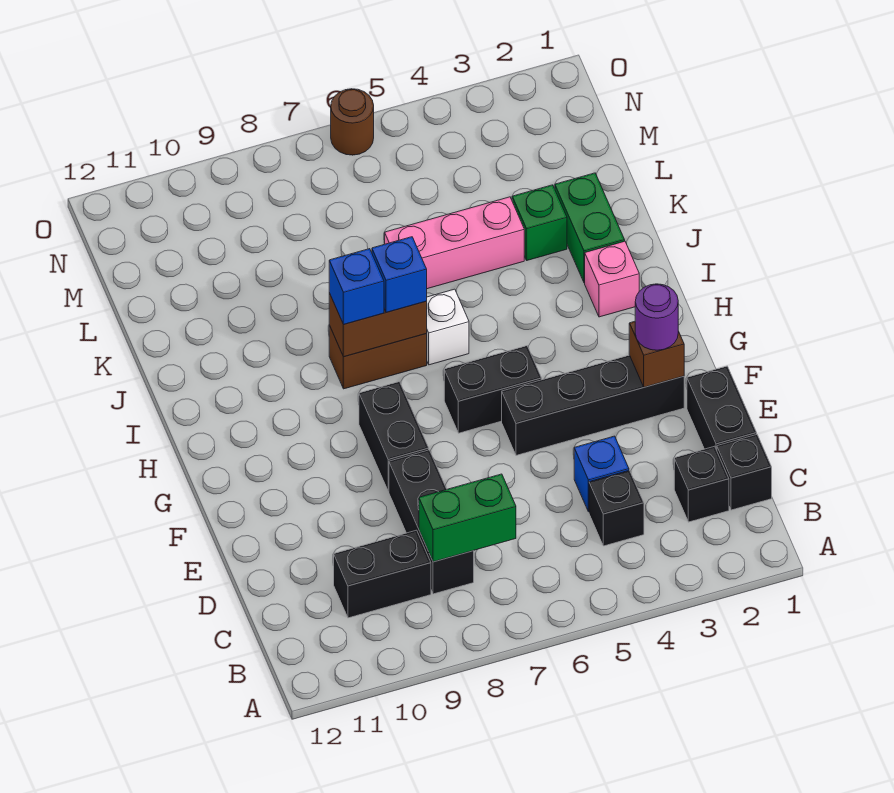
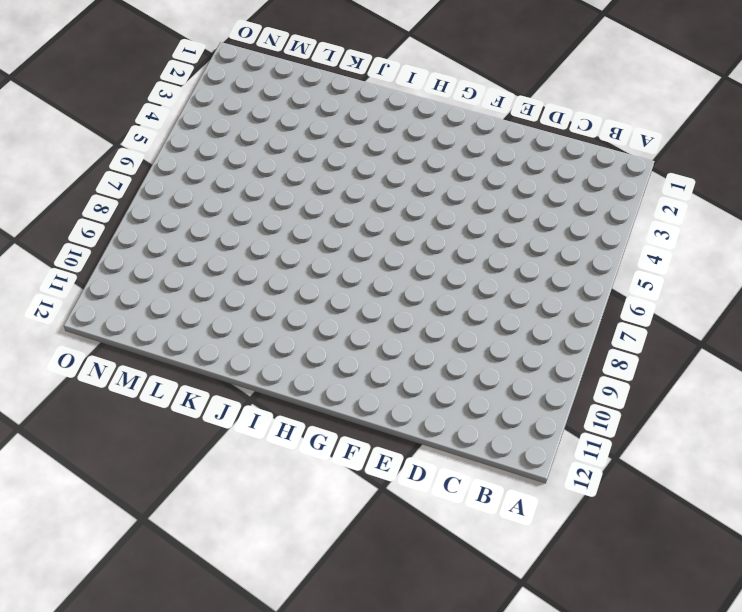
none -> black 1x1 brick [717,435,772,510]
none -> black 1x1 brick [674,446,729,522]
none -> black 1x1 brick [589,470,644,546]

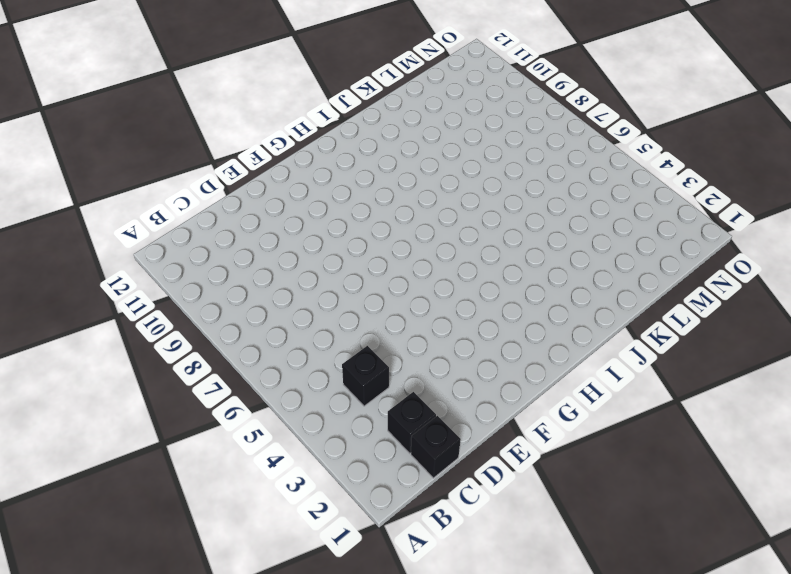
none -> black 1x3 brick [389,450,474,594]
none -> black 1x2 brick [334,530,431,618]
none -> black 1x2 brick [687,366,757,450]

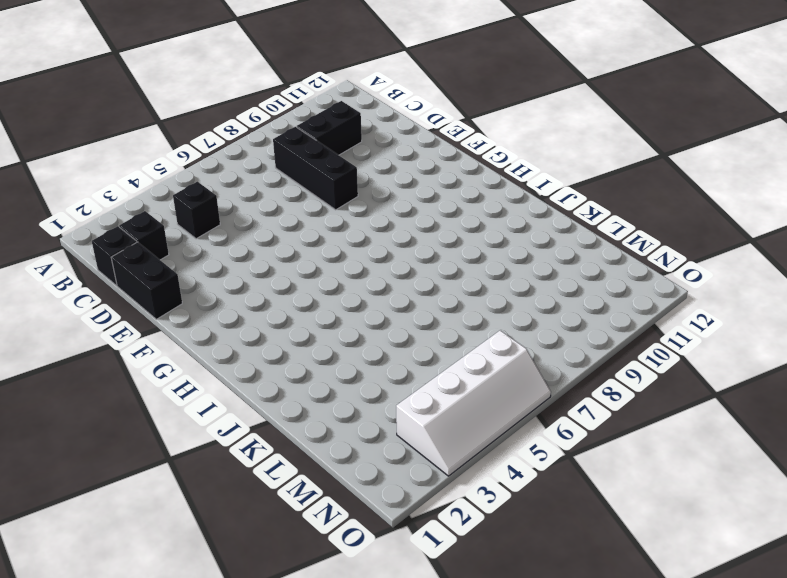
white 2x4 slope [396,331,551,476] -> brown 1x1 round brick [331,89,374,155]
none -> blue 1x1 brick [574,436,629,512]
none -> black 1x4 brick [502,355,684,455]
none -> black 1x2 brick [359,382,429,491]

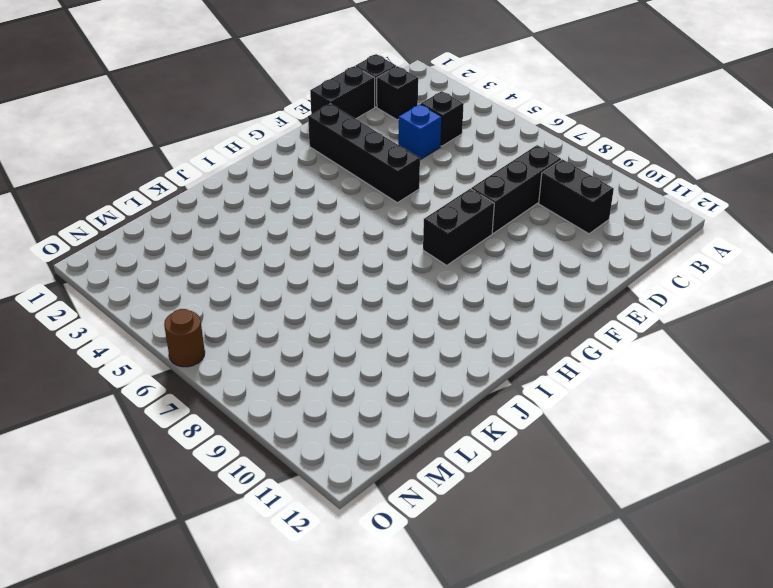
none -> black 1x2 brick [444,346,542,433]
none -> pink 1x1 brick [585,241,639,317]
none -> white 1x1 brick [426,289,469,365]

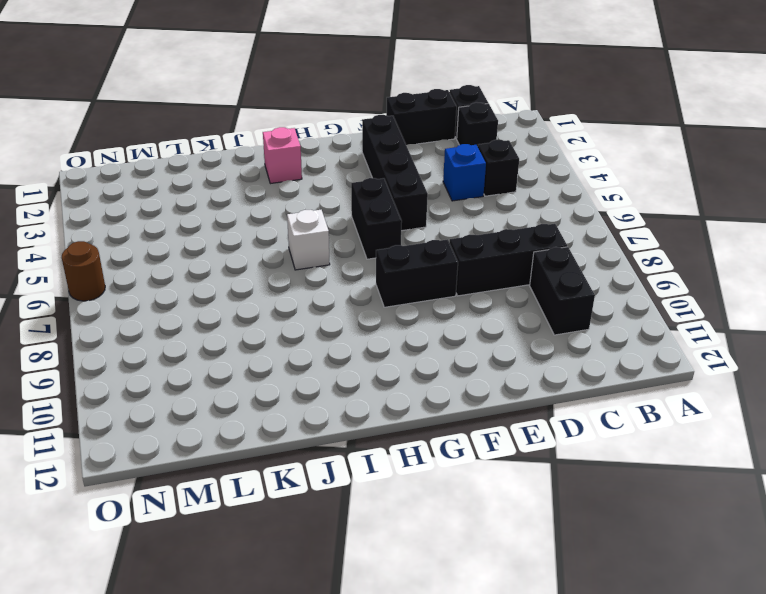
none -> brown 1x2 brick [329,325,427,389]
none -> green 1x2 brick [555,173,625,283]
none -> green 1x1 brick [512,185,567,260]

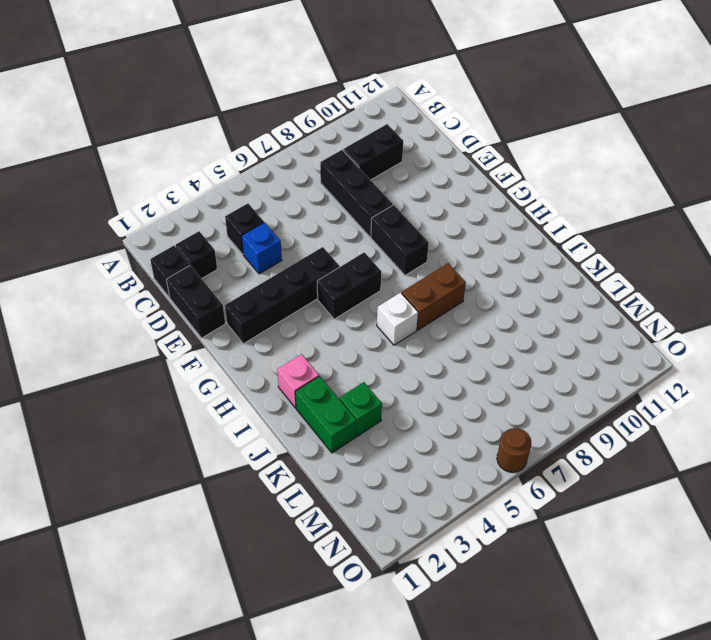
none -> pink 1x3 brick [385,197,524,289]
none -> green 1x2 brick [419,474,516,562]
none -> brown 1x1 brick [629,321,684,387]

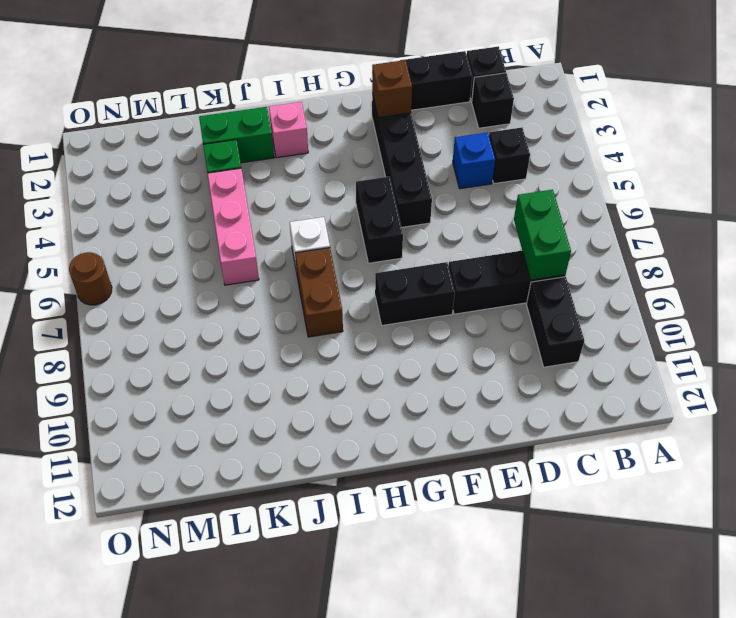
none -> brown 1x2 brick [329,293,427,357]
none -> purple 1x1 round brick [635,284,678,350]
none -> blue 1x1 brick [372,237,427,312]

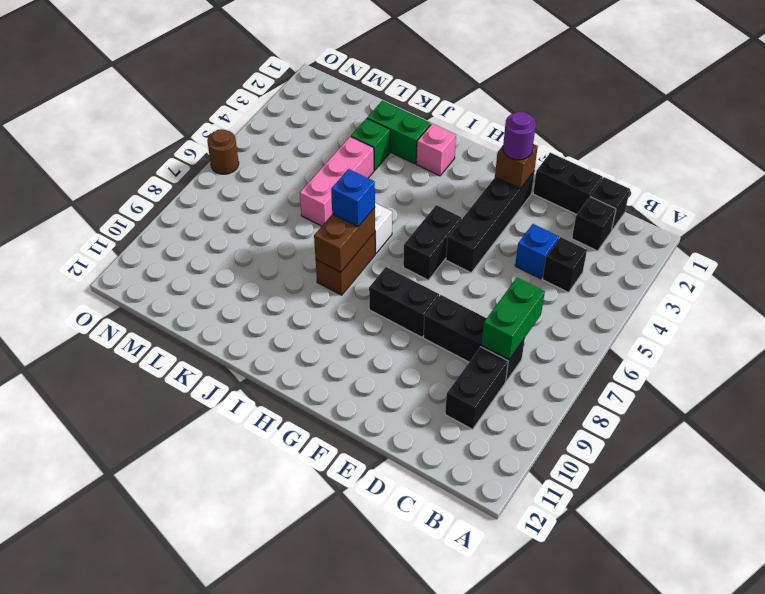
none -> blue 1x1 brick [329,249,384,324]

